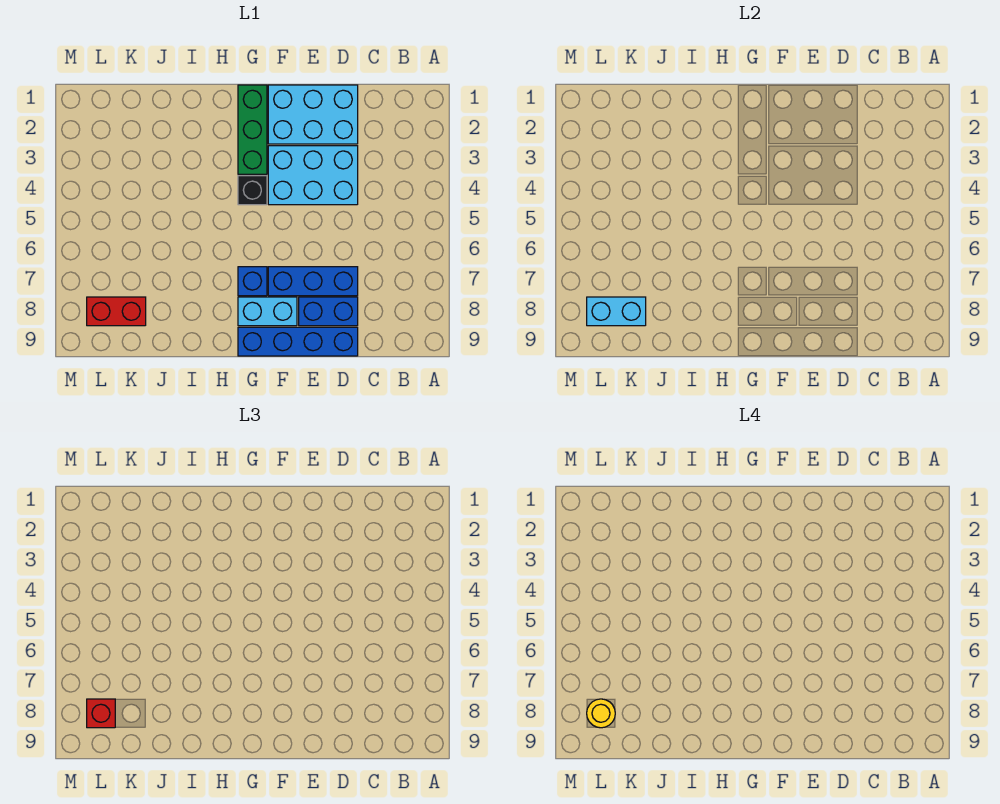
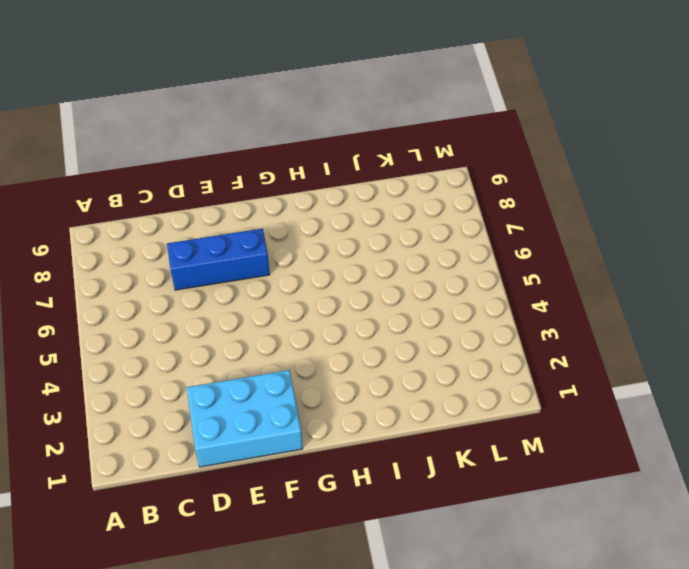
none -> cyan 2x3 brick [268,146,358,205]
none -> blue 1x2 brick [299,297,358,326]
none -> blue 1x4 brick [238,327,358,356]

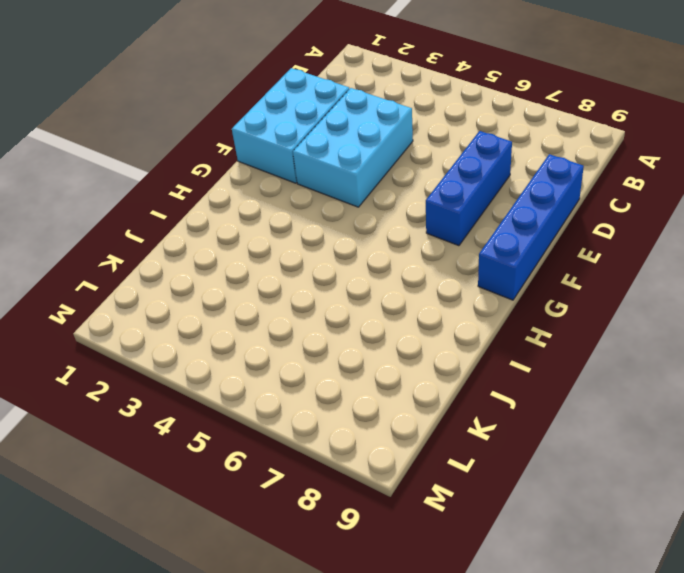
none -> blue 1x2 brick [299,297,358,326]
none -> cyan 1x2 brick [238,297,297,326]
none -> green 1x3 brick [238,85,267,174]

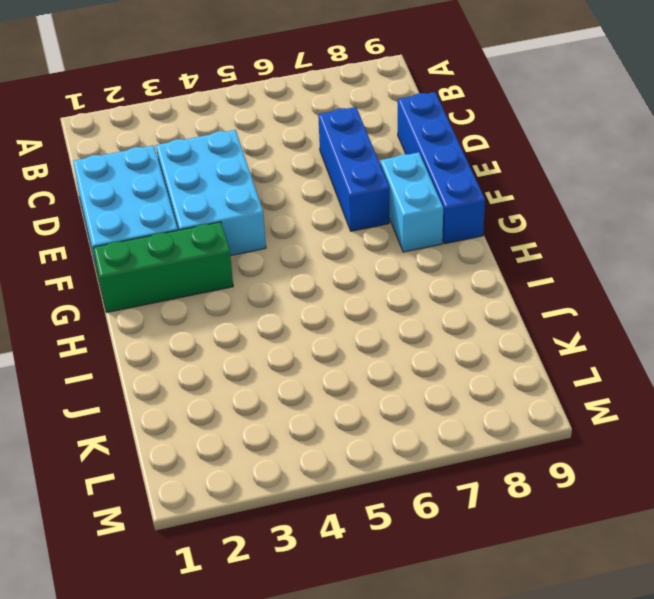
none -> blue 1x2 brick [299,297,358,326]
none -> black 1x1 brick [238,176,267,205]
none -> blue 1x1 brick [238,267,267,296]

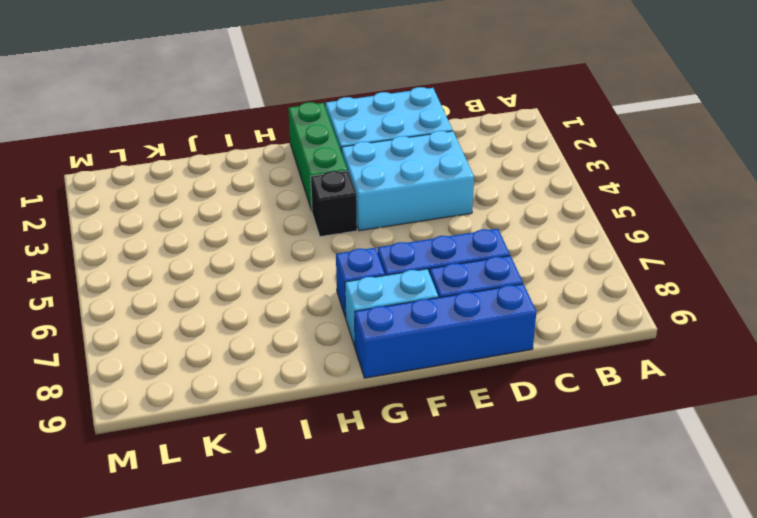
none -> red 1x2 brick [87,297,146,326]
none -> cyan 1x2 brick [587,297,646,326]
none -> red 1x1 brick [87,699,115,728]

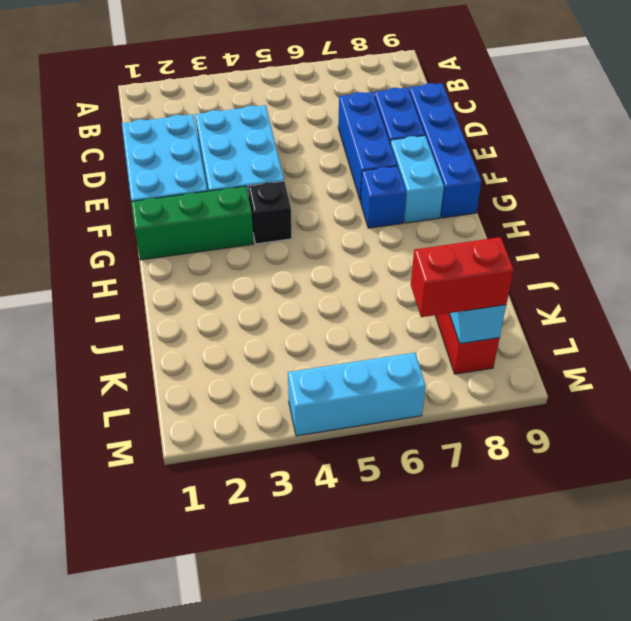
red 1x2 brick [411,237,514,317] -> red 1x1 brick [87,699,115,728]
cyan 1x3 brick [288,353,426,436] -> none
none -> yellow 1x1 round brick [587,699,615,728]

